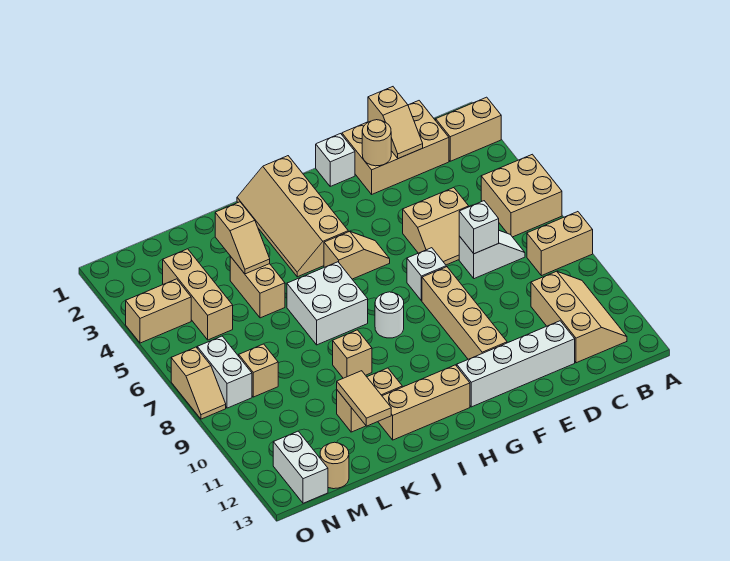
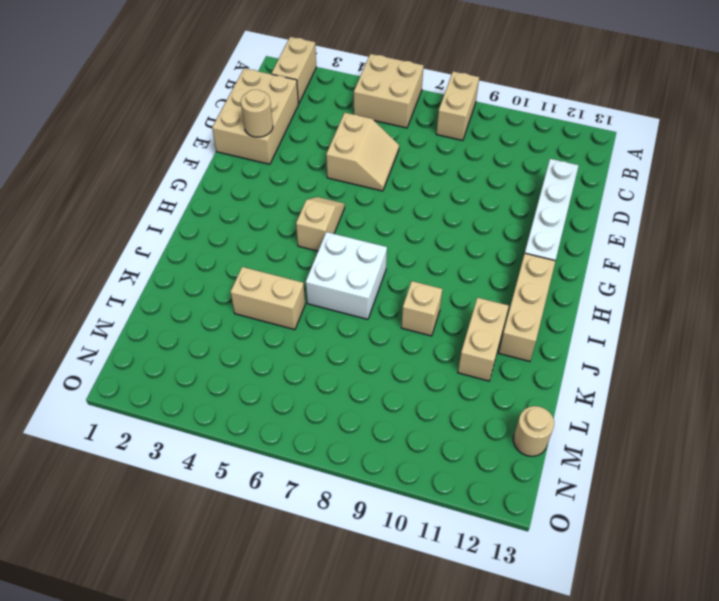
none -> tan 2x3 slope [531,271,627,363]
none -> white 1x2 slope [459,231,525,279]
none -> white 1x1 brick [316,134,355,186]
none -> white 1x1 brick [407,248,446,301]

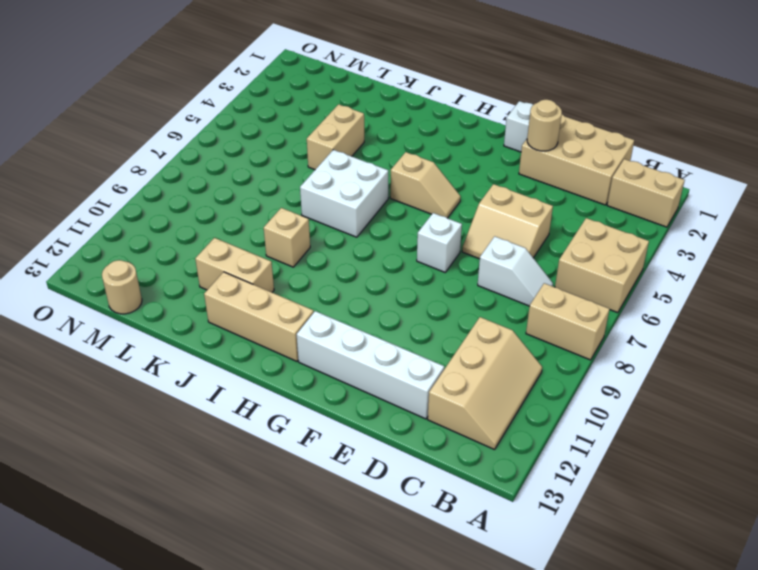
none -> tan 1x4 brick [422,267,507,359]
none -> tan 2x4 slope [237,156,348,277]
none -> white 1x1 round brick [375,292,404,338]
none -> tan 1x3 brick [163,249,233,340]

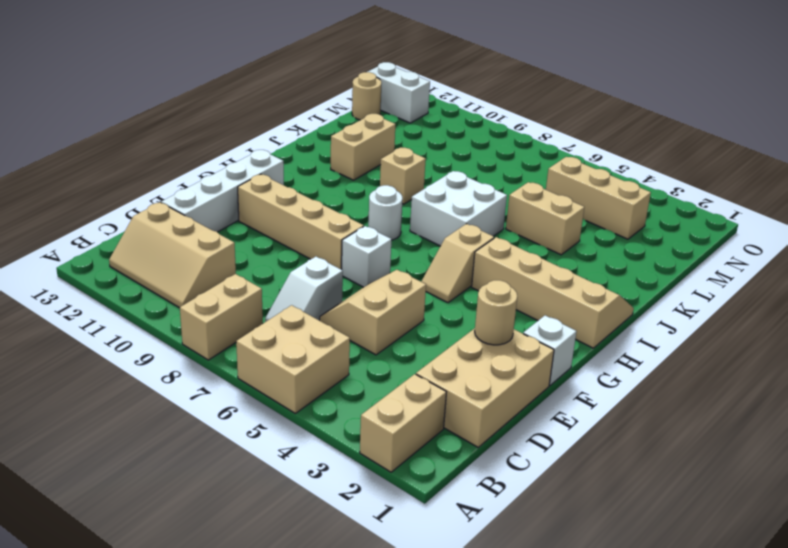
none -> tan 1x3 brick [378,365,470,440]
none -> tan 1x1 brick [239,344,278,397]
none -> tan 1x2 brick [126,279,191,343]
none -> white 1x2 brick [197,336,252,408]

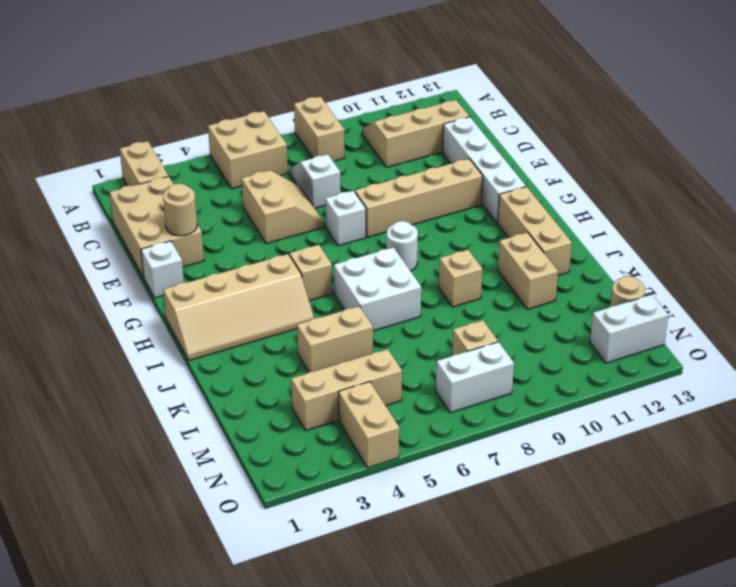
none -> tan 1x2 slope [171,347,226,419]
none -> tan 1x2 slope [368,87,423,159]
none -> white 1x1 brick [459,201,499,254]
none -> tan 1x2 slope [215,202,270,274]

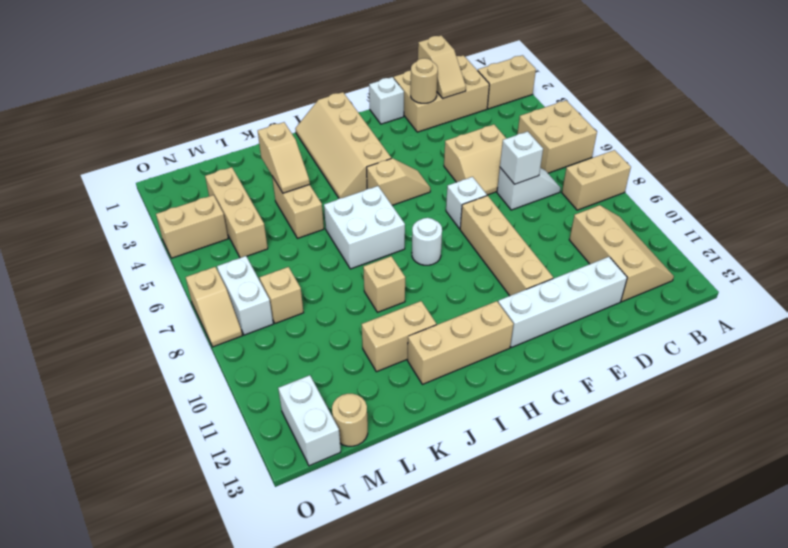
none -> tan 1x2 tile [337,371,391,426]

